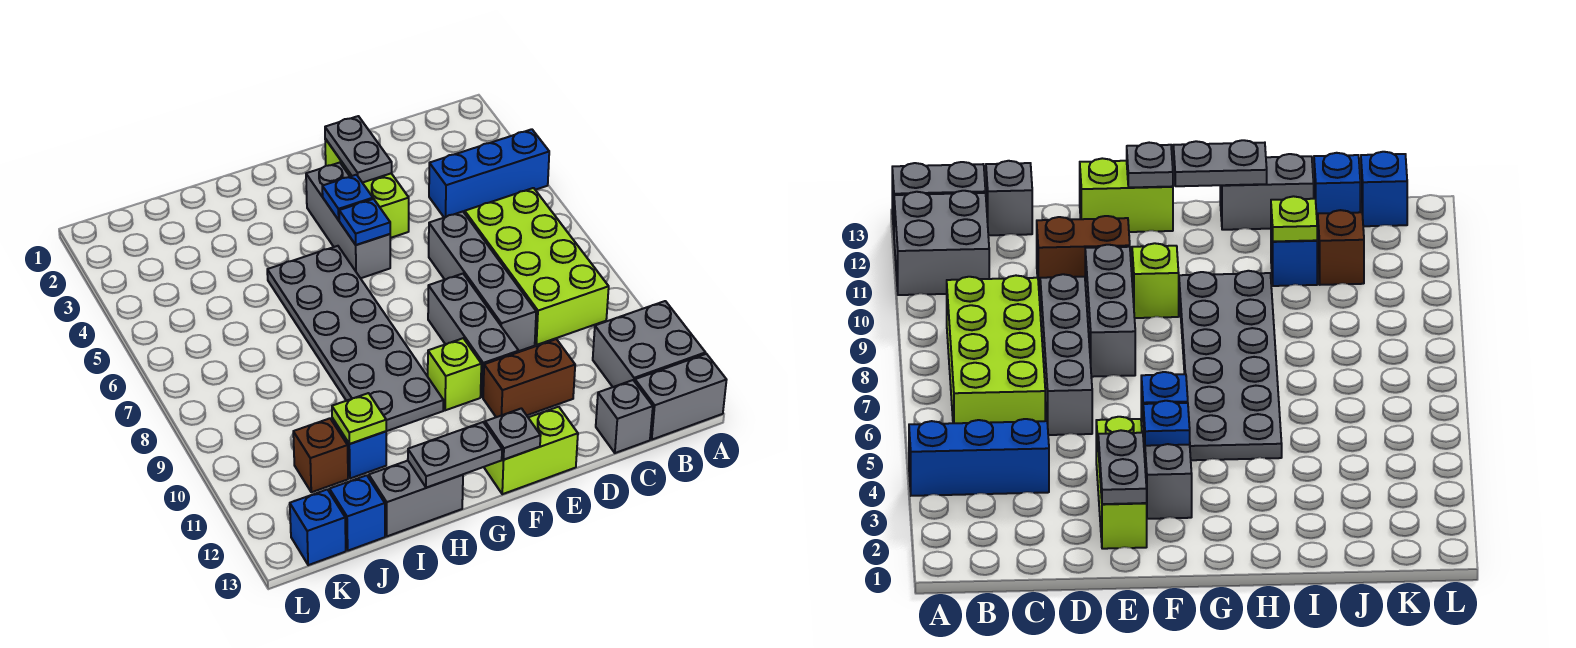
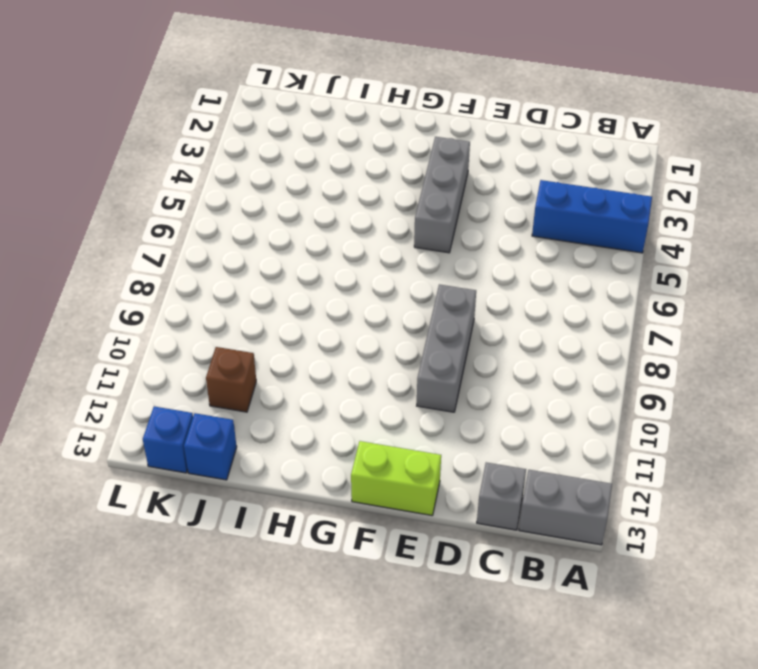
none -> grey 2x2 brick [593,301,705,387]
none -> lime 2x4 brick [465,188,609,345]
none -> grey 1x4 brick [429,212,536,351]

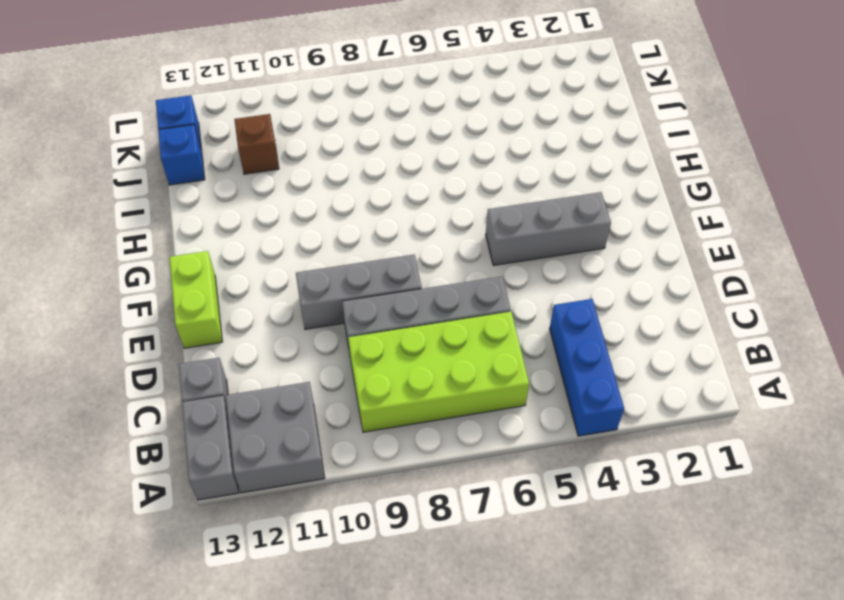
none -> brown 1x2 brick [483,339,575,417]
none -> lime 1x3 brick [325,139,409,238]
none -> lime 1x1 brick [428,338,481,410]

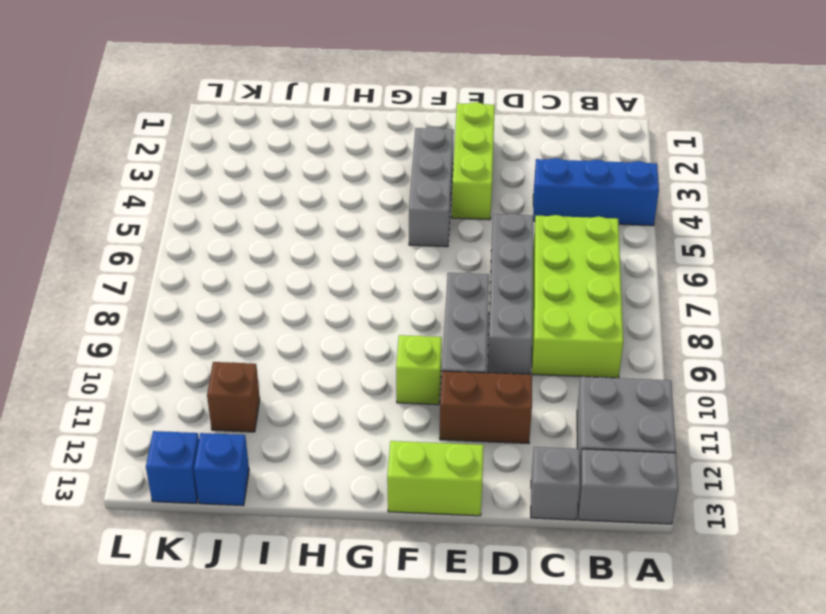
none -> grey 2x6 plate [267,246,444,431]
none -> grey 1x2 brick [369,461,463,536]
none -> blue 1x1 brick [332,418,386,479]

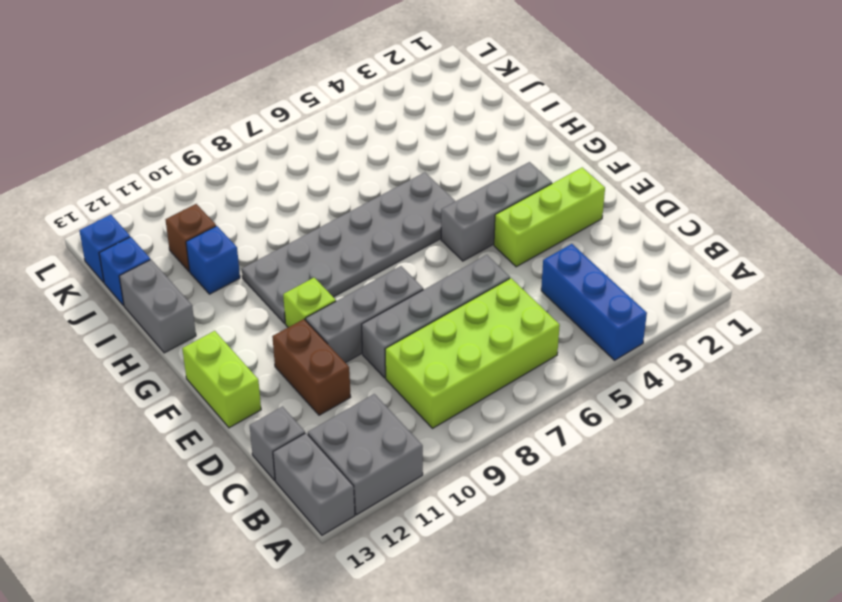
none -> grey 1x2 plate [325,116,392,183]
none -> blue 1x1 plate [322,175,373,220]
none -> blue 1x1 plate [339,199,390,245]

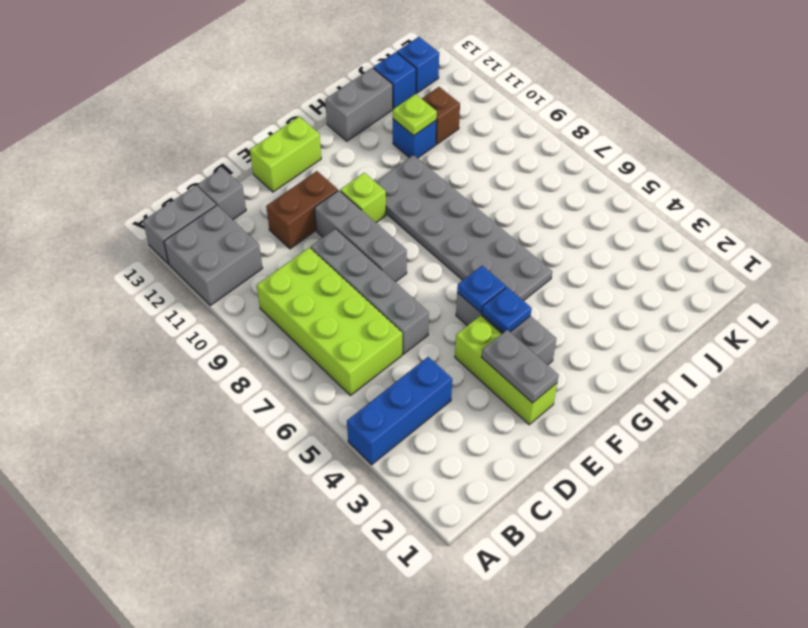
none -> grey 1x1 plate [485,408,541,460]
none -> grey 1x2 plate [408,422,502,488]

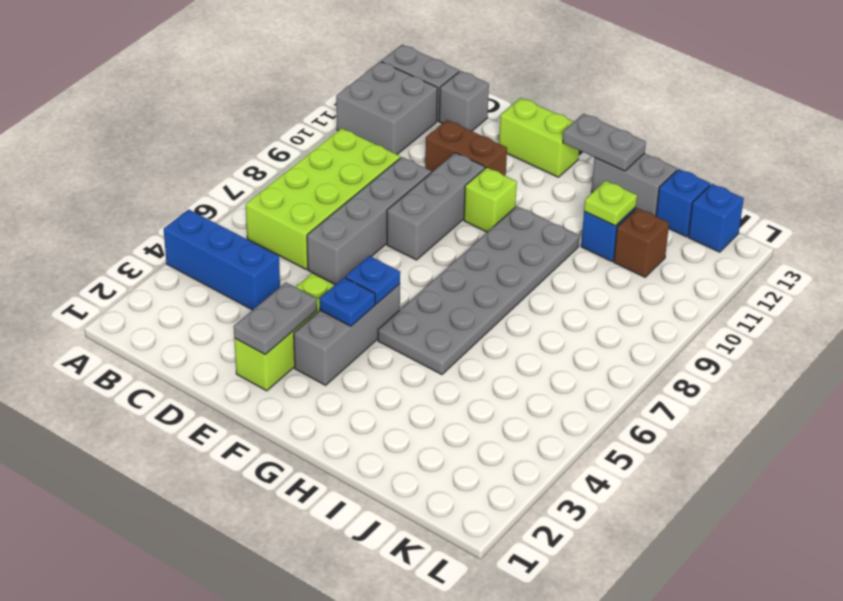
none -> grey 1x1 plate [485,408,541,460]

